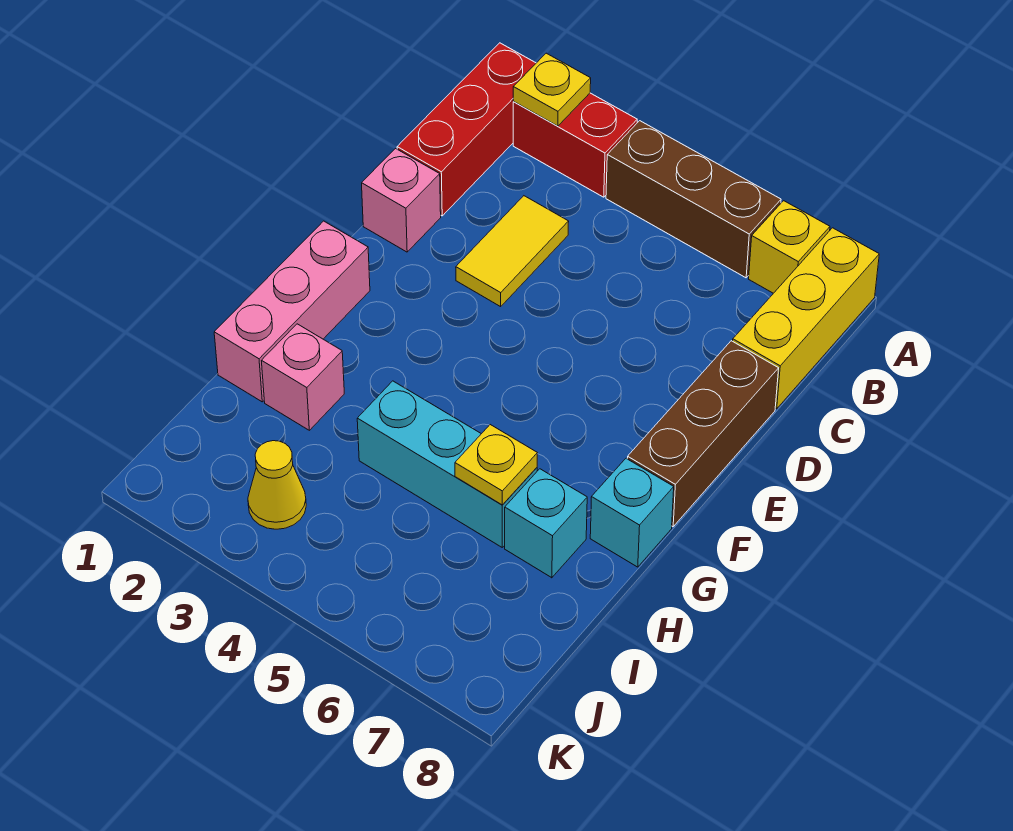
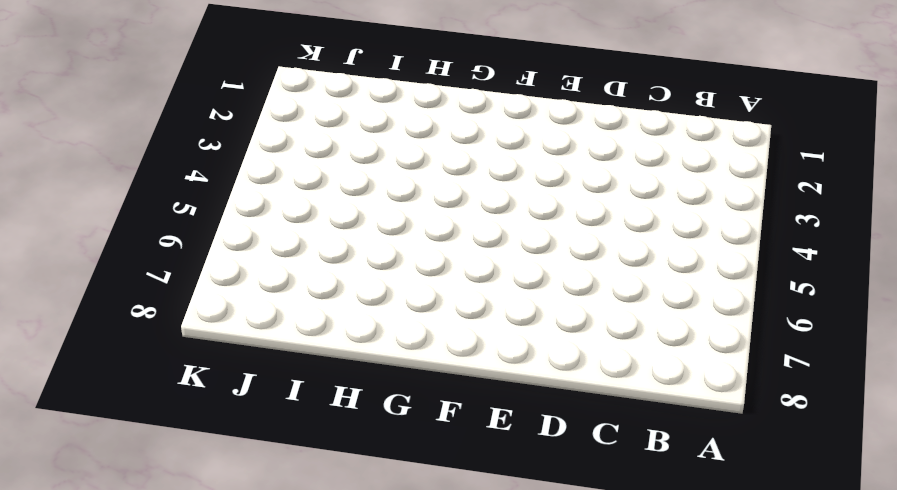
none -> red 1x3 brick [397,43,536,216]
none -> red 1x2 brick [513,93,637,197]
none -> brown 1x3 brick [606,121,781,278]

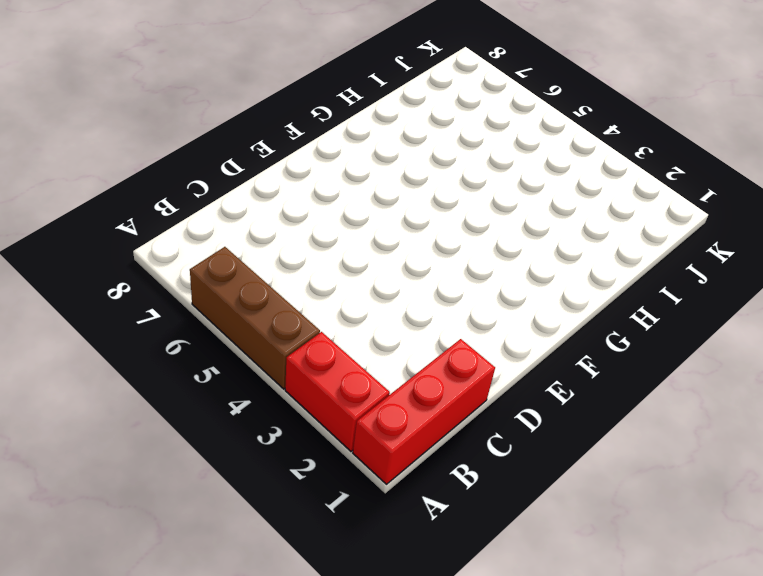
none -> yellow 1x1 brick [749,201,830,293]
none -> yellow 1x3 brick [733,228,879,409]
none -> yellow 1x2 tile [456,196,569,307]

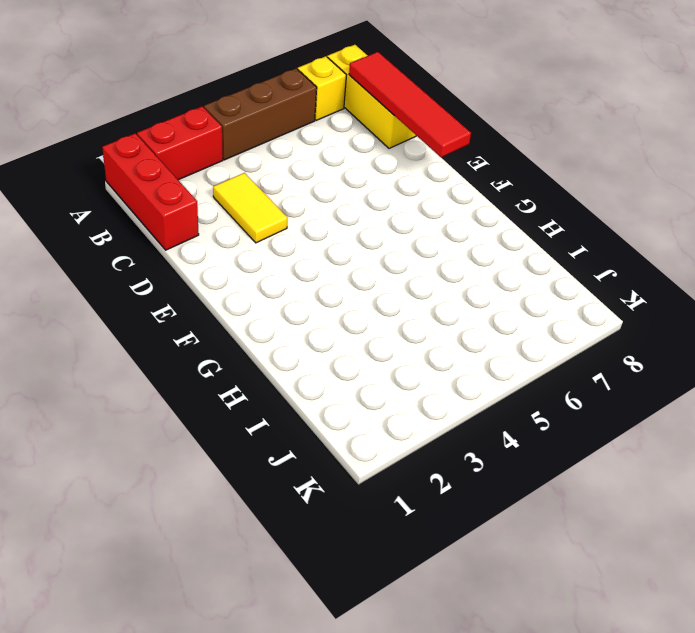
red 1x4 tile [349,52,471,157] -> none
none -> pink 1x1 brick [362,149,441,252]
none -> brown 1x3 brick [627,341,779,527]
none -> pink 1x3 brick [214,221,370,402]

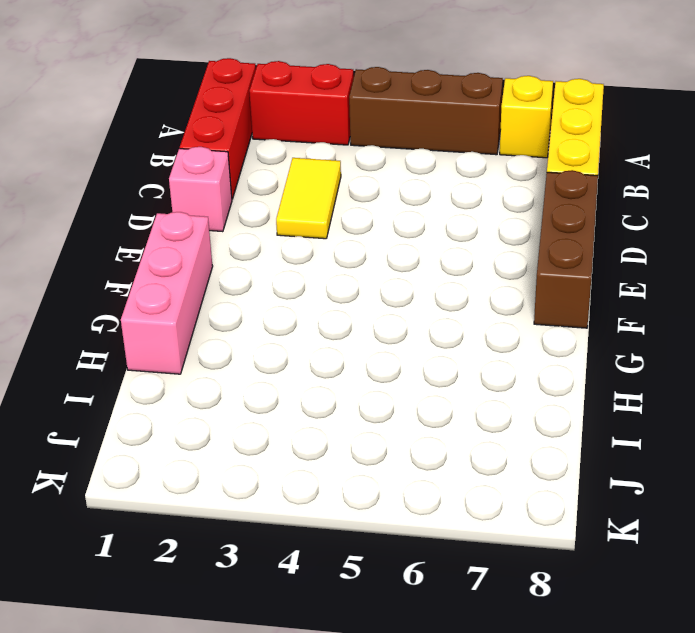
none -> cyan 1x1 brick [590,459,674,567]
none -> pink 1x1 brick [262,324,344,430]
none -> cyan 1x3 brick [357,381,537,547]

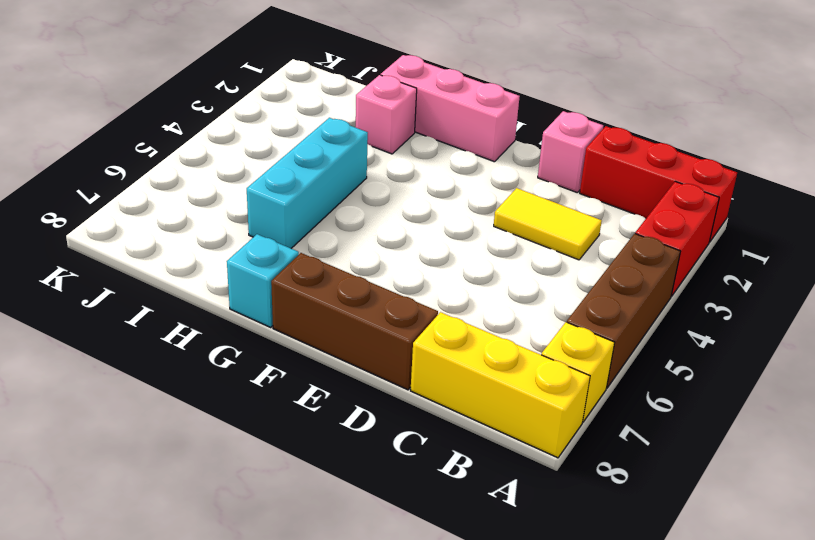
none -> cyan 1x1 brick [505,469,587,578]
none -> yellow 1x1 cone [248,441,306,529]
none -> yellow 1x1 plate [513,53,591,126]

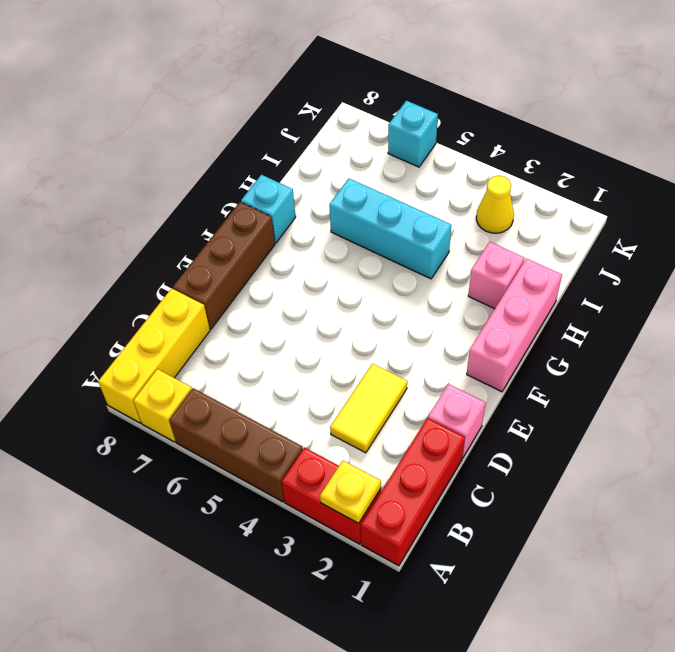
cyan 1x1 brick [388,101,438,167] -> cyan 1x1 brick moved to [505,469,587,578]
none -> yellow 1x1 plate [455,425,537,505]

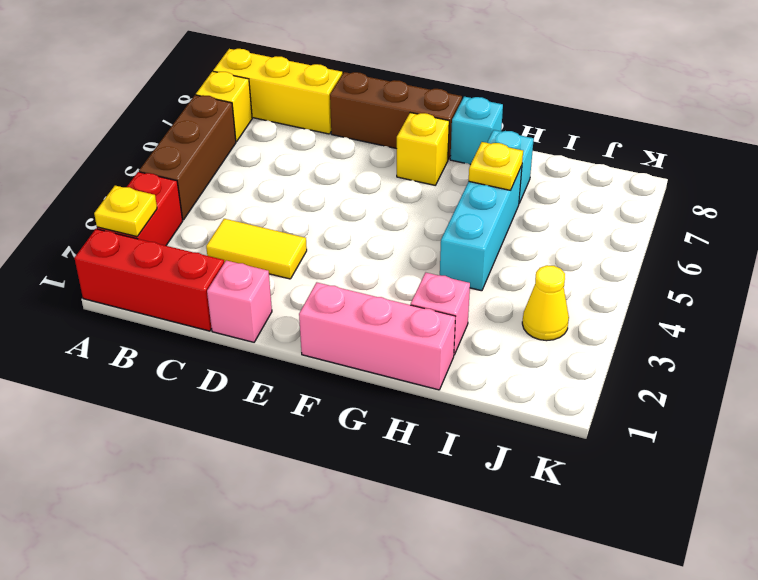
yellow 1x1 brick [397,113,449,185] -> none

